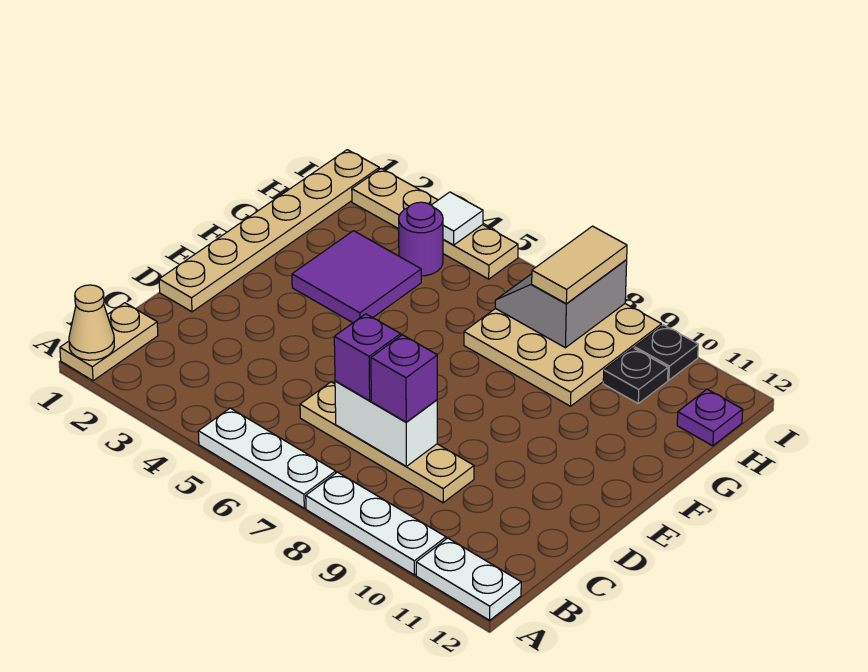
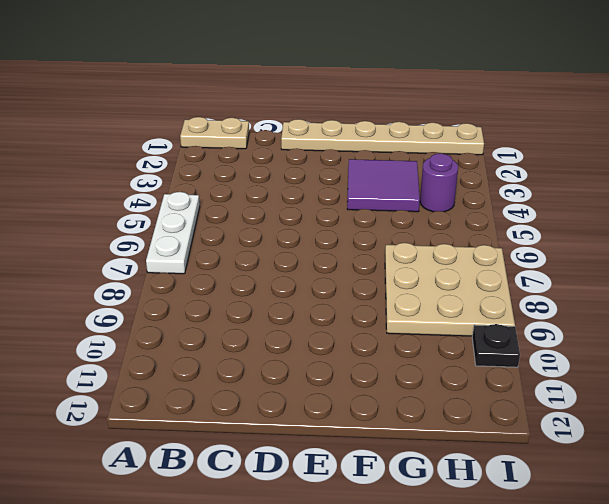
none -> white 1x3 plate [306,472,446,575]
none -> white 1x2 plate [416,538,521,620]
none -> tan 1x4 plate [300,382,474,503]

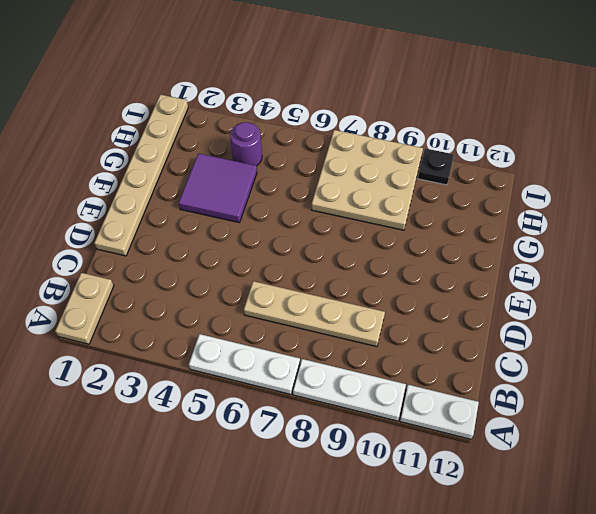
none -> black 1x1 plate [603,348,668,403]
none -> purple 1x1 plate [677,389,743,446]
none -> tan 1x4 plate [352,169,518,279]

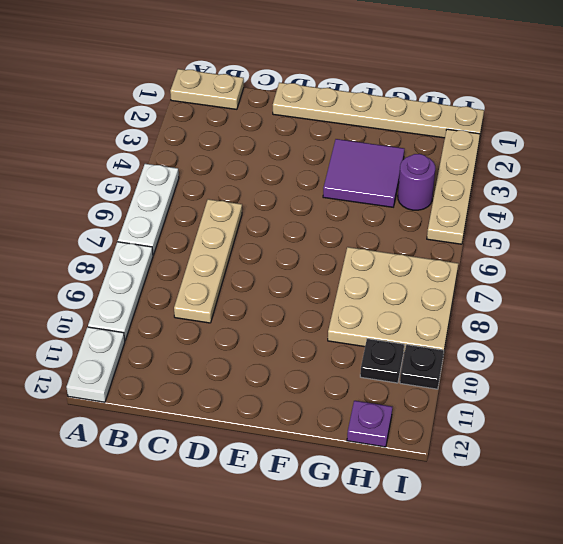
none -> tan 1x1 cone [69,285,114,360]
none -> white 1x2 brick [335,381,437,466]
none -> grey 2x2 slope [495,260,627,348]

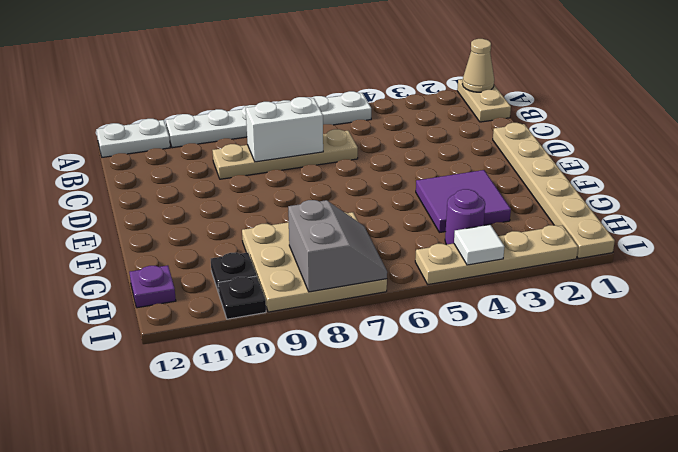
none -> purple 1x1 brick [334,314,401,401]
none -> purple 1x1 brick [371,335,437,422]
none -> tan 1x2 tile [532,226,627,304]

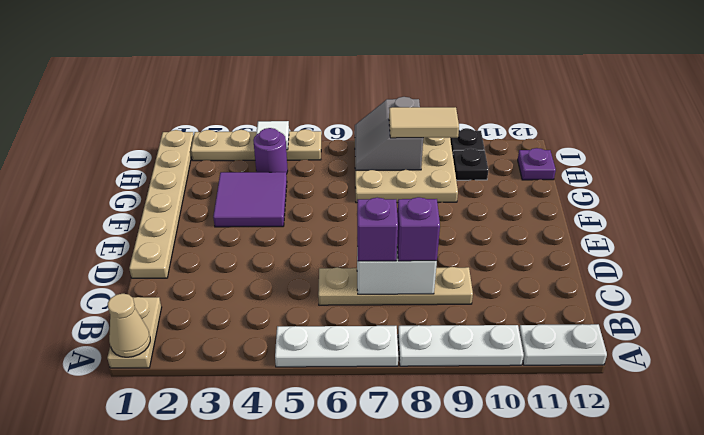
tan 1x2 tile [389,107,459,138] -> tan 1x2 tile turned to [532,226,627,304]

